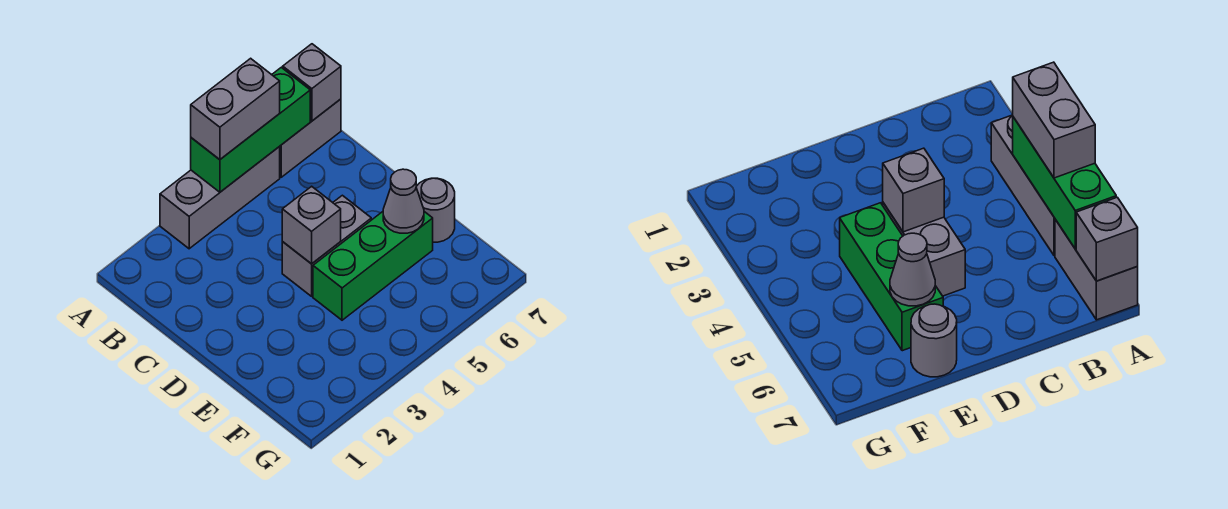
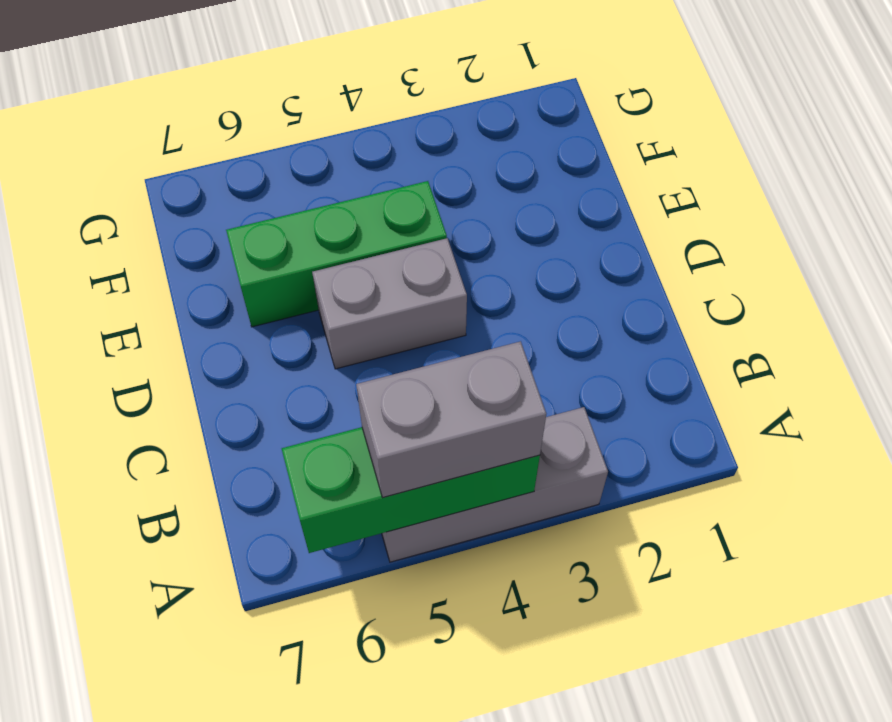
none -> grey 1x2 brick [279,99,341,177]
none -> grey 1x1 round brick [416,178,455,242]

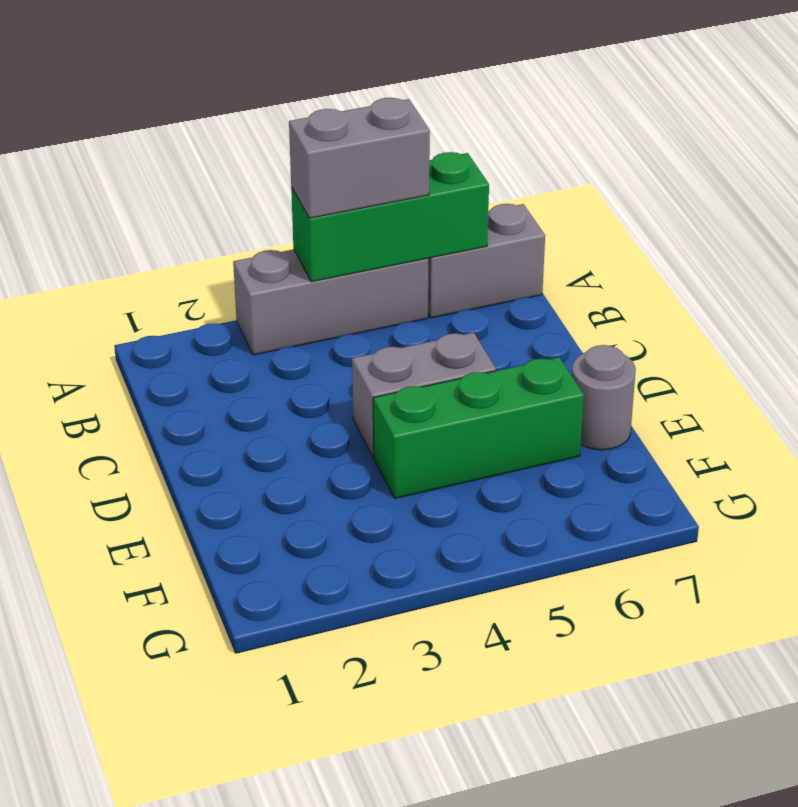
none -> grey 1x1 brick [283,44,341,121]
none -> grey 1x1 brick [282,186,341,264]

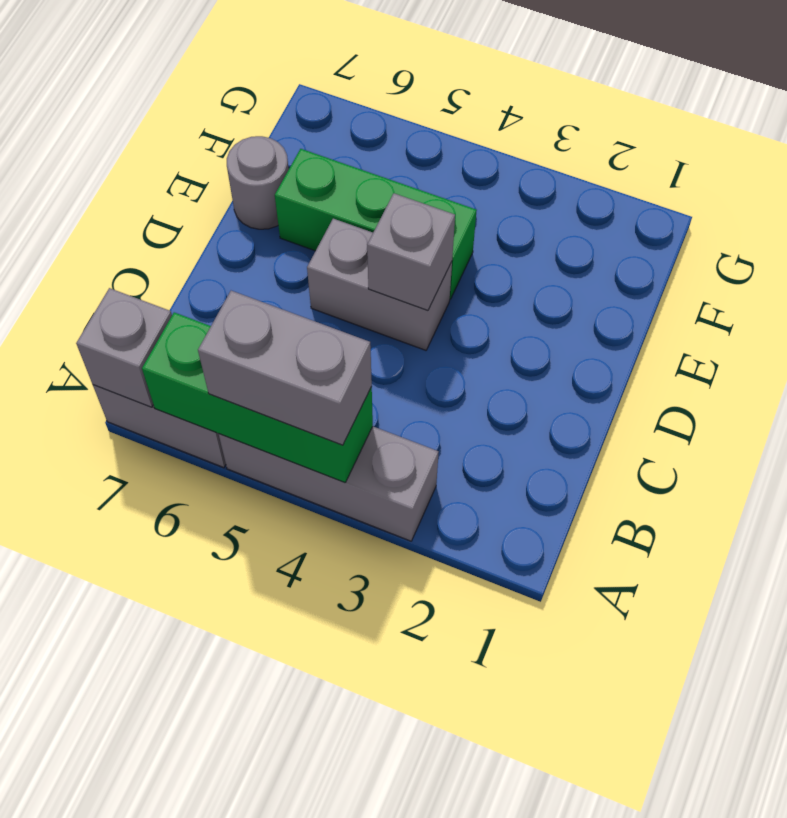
none -> grey 1x1 cone [383,169,424,233]

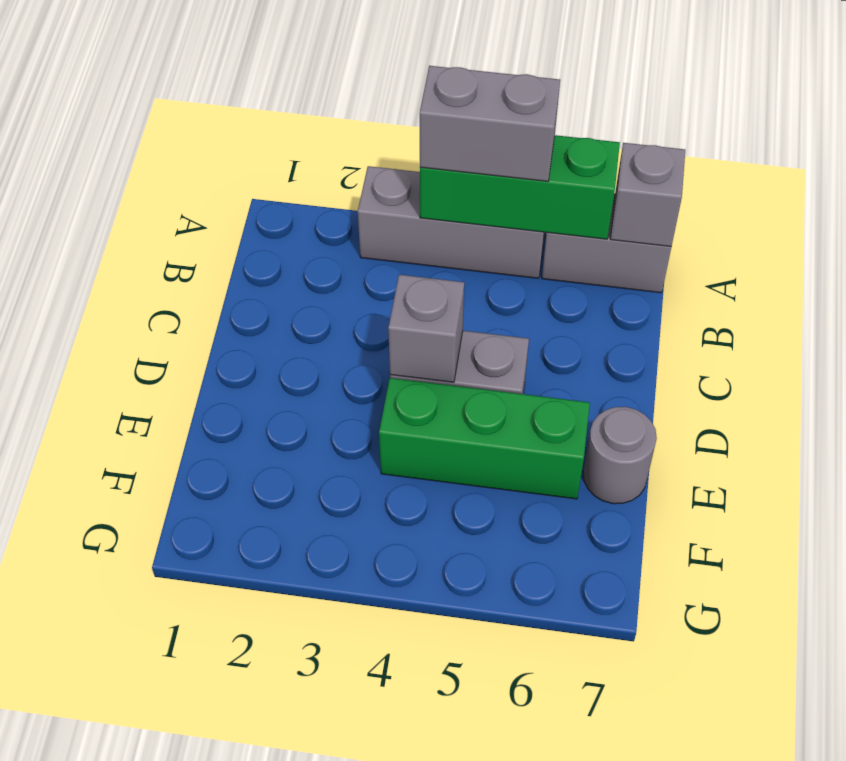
none -> grey 1x1 cone [383,169,424,233]

